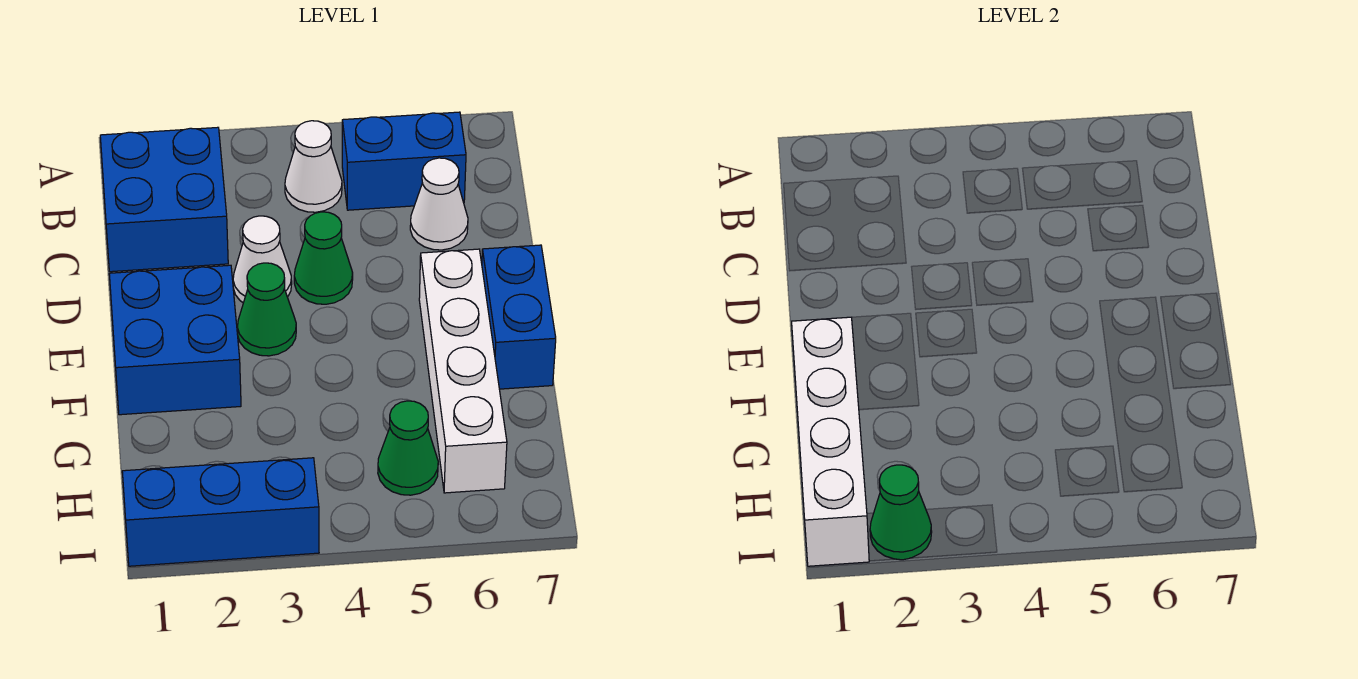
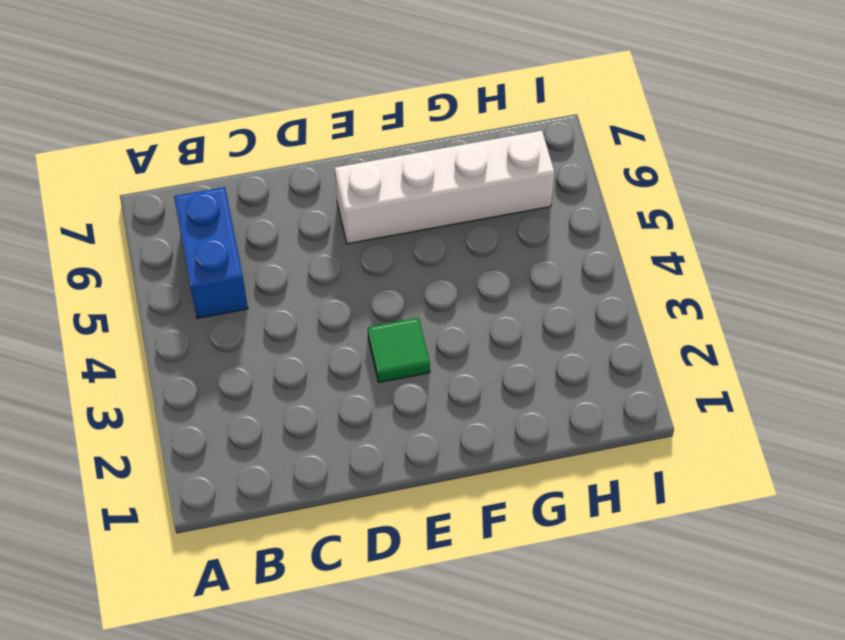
green 1x1 tile [368,318,430,382] -> green 1x1 cone [237,263,296,356]
none -> blue 2x2 brick [100,127,228,272]
none -> white 1x1 cone [285,121,342,212]
none -> white 1x1 cone [410,158,468,250]

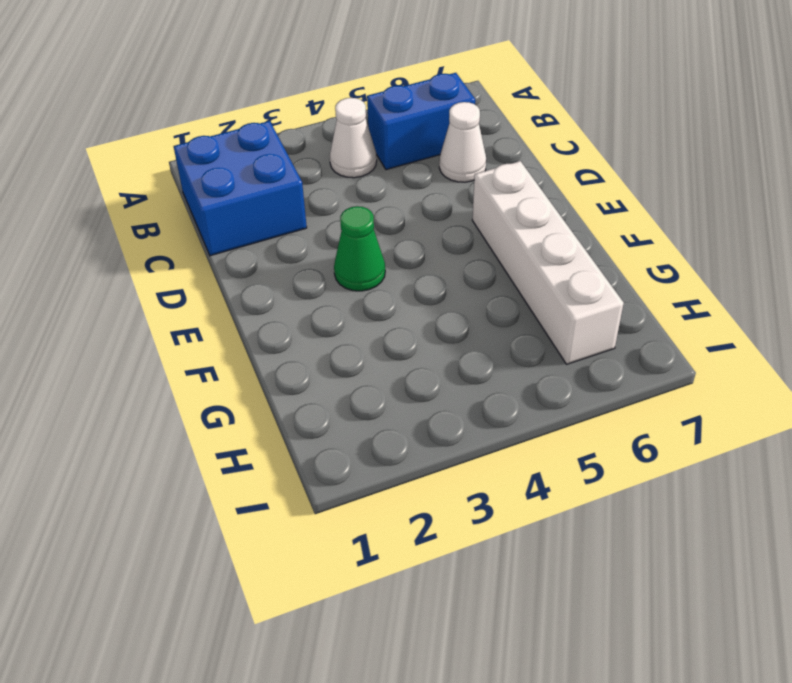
none -> white 1x1 cone [233,216,292,303]
none -> green 1x1 cone [294,212,353,304]
none -> blue 2x2 brick [109,265,241,415]

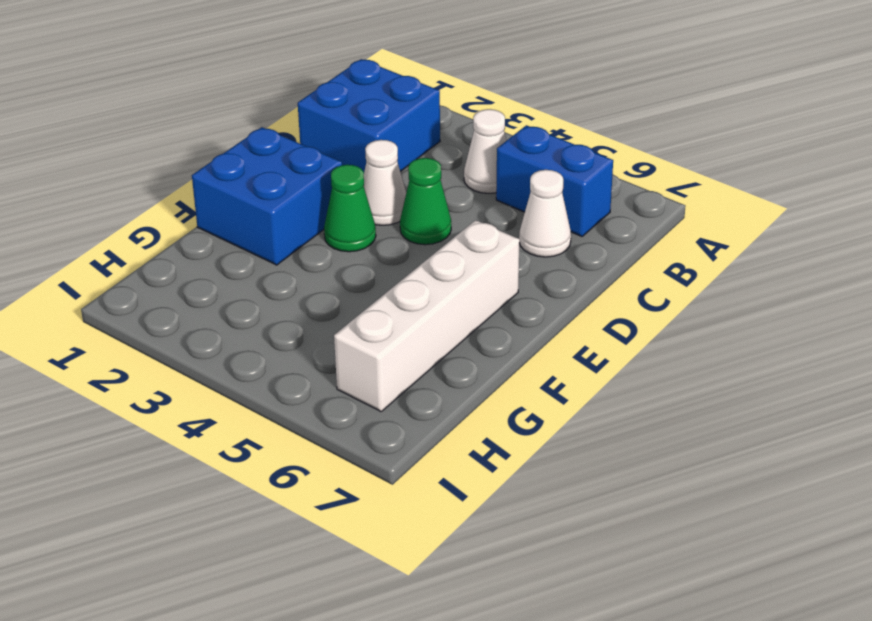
none -> blue 1x2 brick [482,245,556,389]
none -> green 1x1 cone [378,401,438,495]
none -> blue 1x3 brick [122,458,319,566]

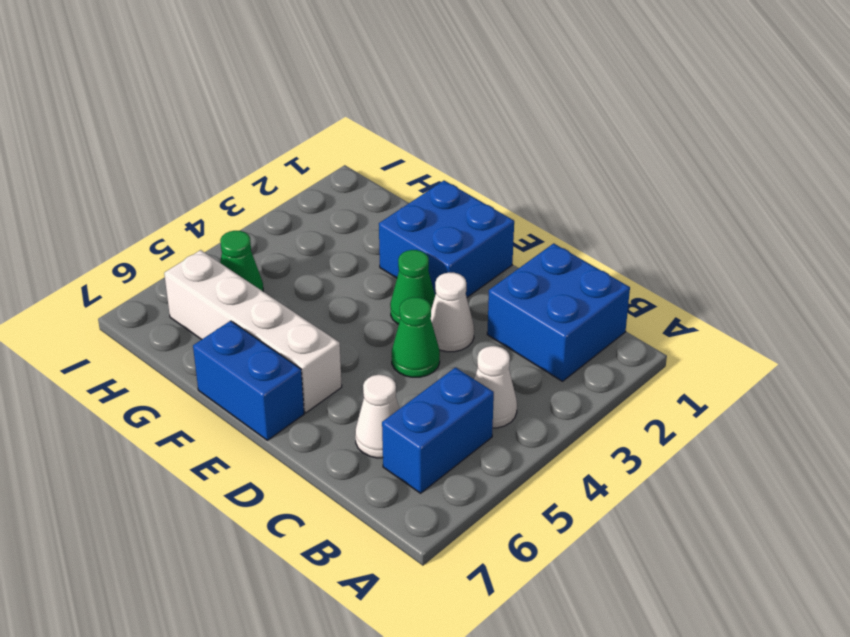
none -> blue 1x3 brick [122,458,319,566]
none -> white 1x4 brick [792,317,869,566]
none -> green 1x1 cone [870,465,932,560]

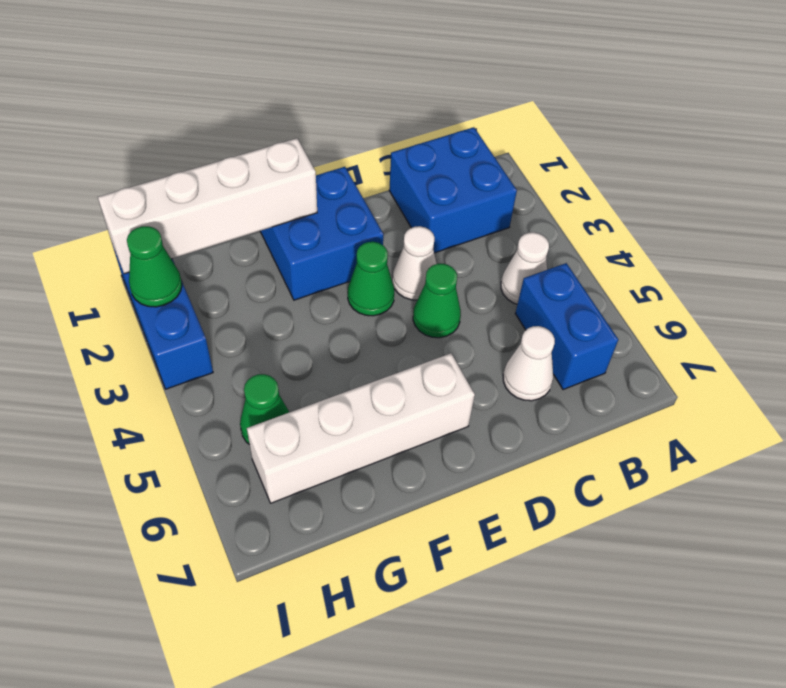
none -> blue 1x2 brick [482,245,556,389]

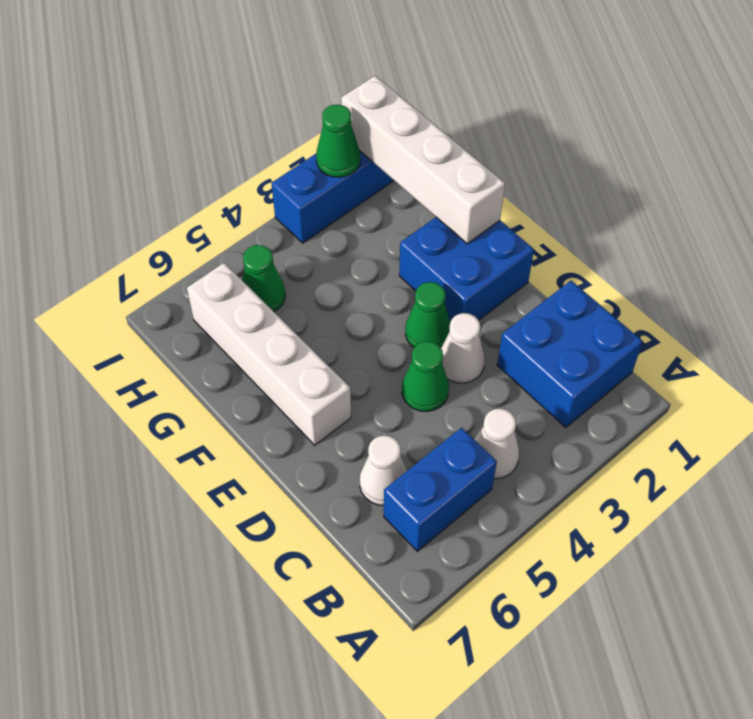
none -> blue 1x2 brick [482,245,556,389]

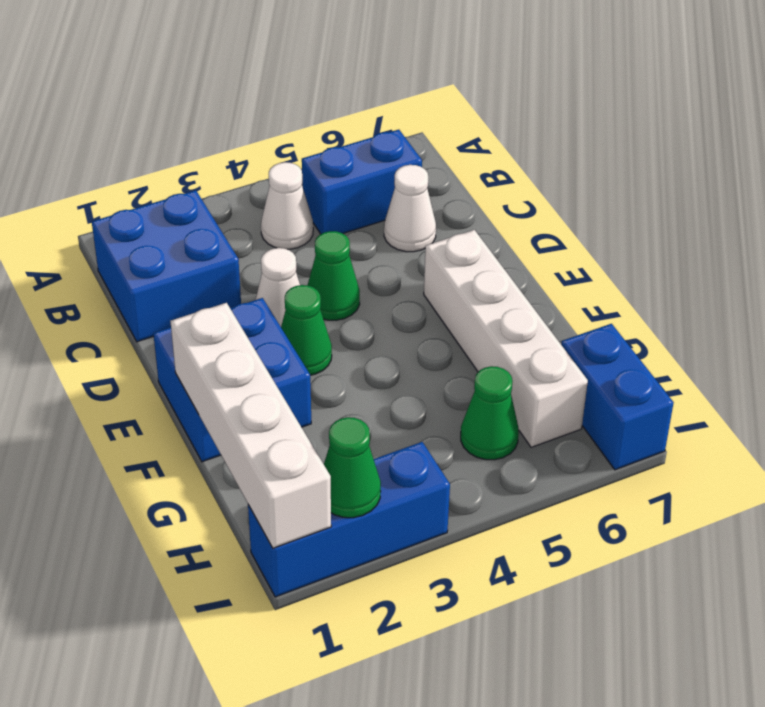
blue 1x2 brick [561,324,674,470] -> blue 1x2 brick moved to [482,245,556,389]

